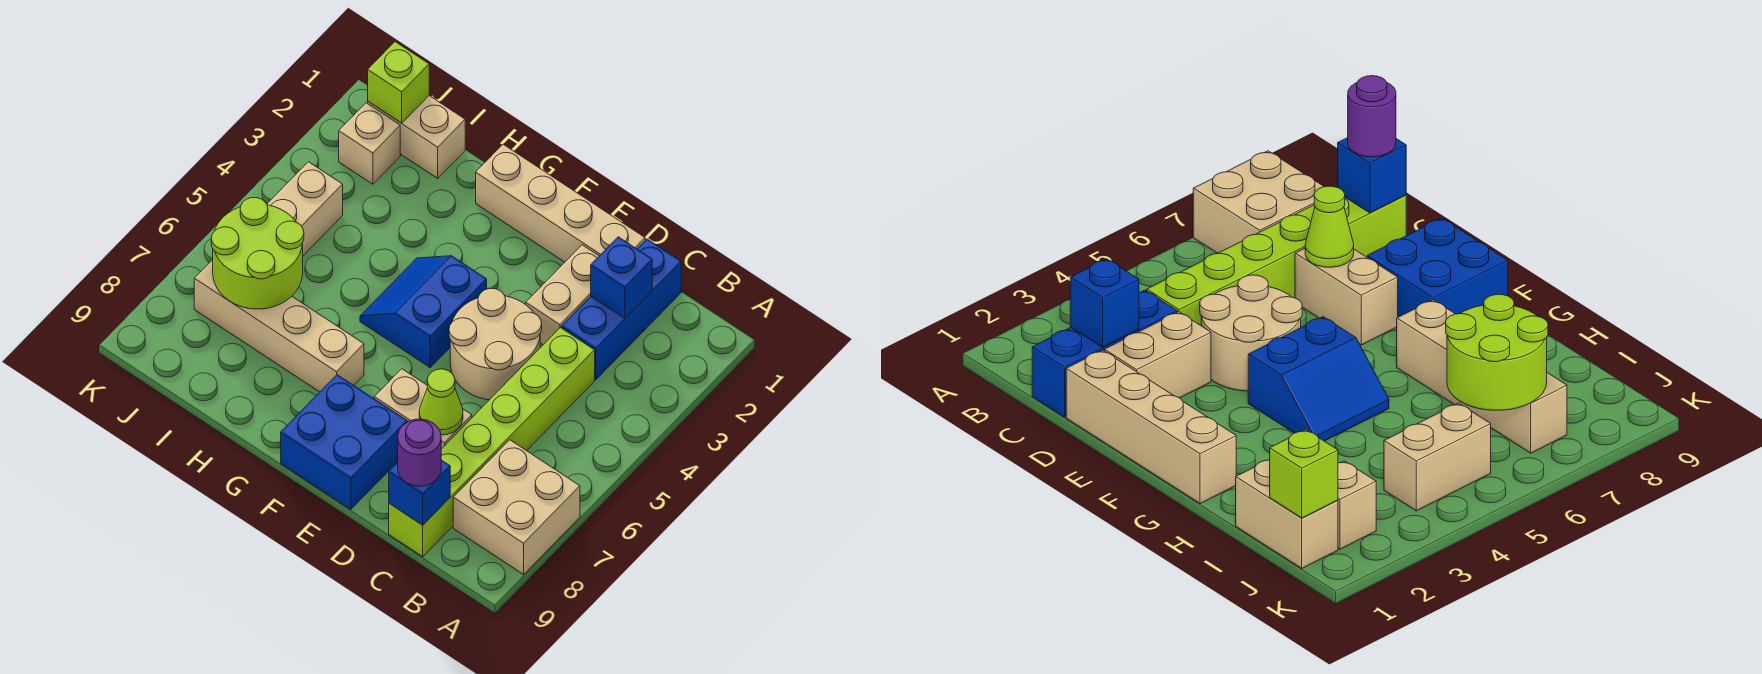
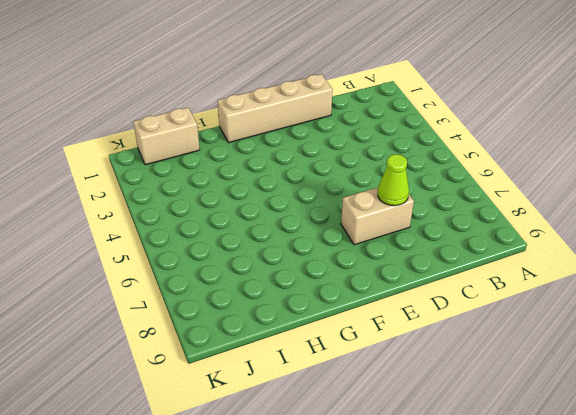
none -> tan 2x2 brick [453,440,580,574]
none -> blue 1x3 brick [562,239,681,379]
none -> lime 1x6 brick [389,328,595,557]

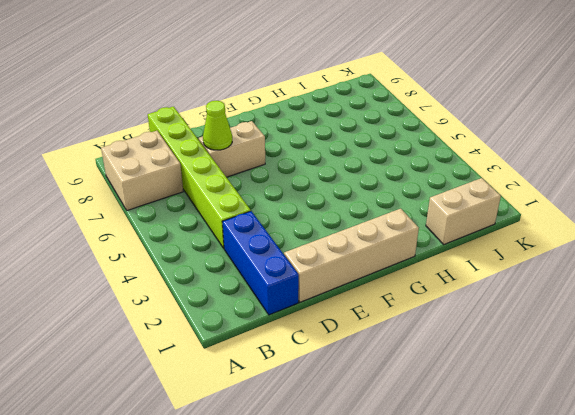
none -> tan 1x2 brick [526,245,599,345]
none -> tan 2x2 round brick [449,289,542,400]
none -> blue 2x2 brick [281,375,407,509]

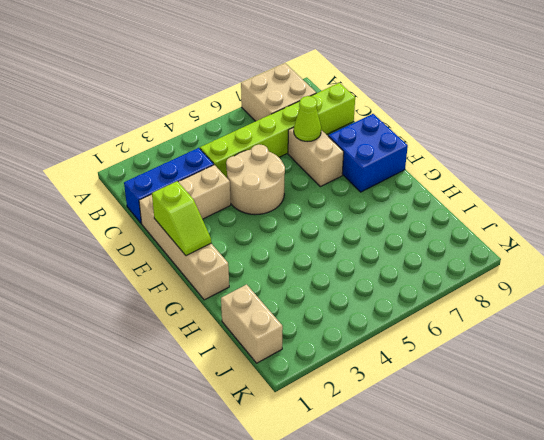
lime 1x2 slope [152,181,211,256] -> none
none -> blue 2x2 slope [360,256,487,367]
none -> tan 1x4 brick [194,260,364,392]
none -> tan 1x1 brick [339,103,400,184]

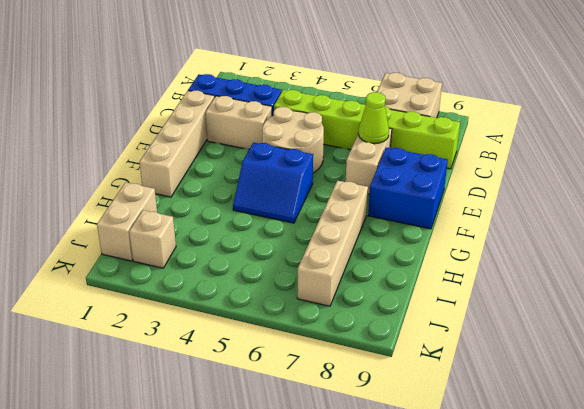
none -> tan 1x2 brick [267,162,343,256]
none -> blue 1x1 brick [591,237,652,318]
none -> blue 1x1 brick [389,460,450,525]

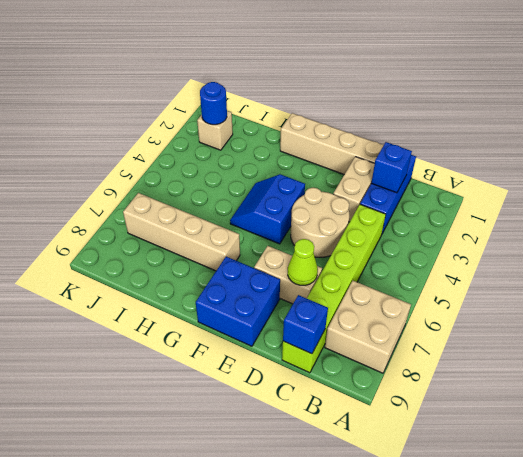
blue 1x1 round brick [200,82,227,125] -> none
none -> tan 1x2 brick [368,96,465,178]
none -> tan 1x2 brick [267,162,343,256]
none -> lime 2x2 round brick [211,198,304,309]

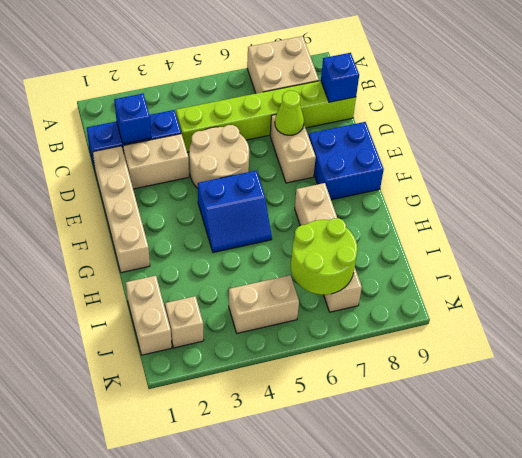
none -> lime 1x1 brick [368,42,429,123]
none -> purple 1x1 round brick [398,419,441,486]

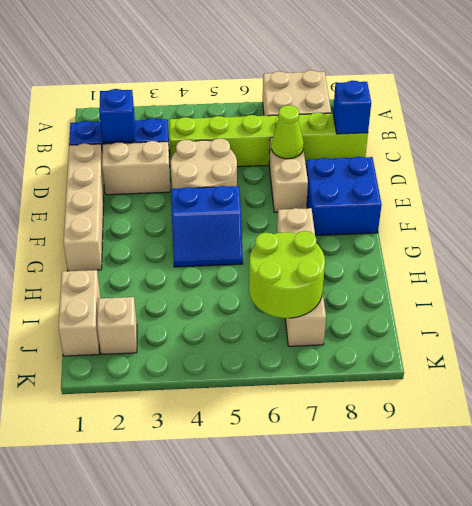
none -> tan 1x2 brick [267,162,343,256]
none -> lime 1x1 brick [368,42,429,123]
none -> purple 1x1 round brick [398,419,441,486]

